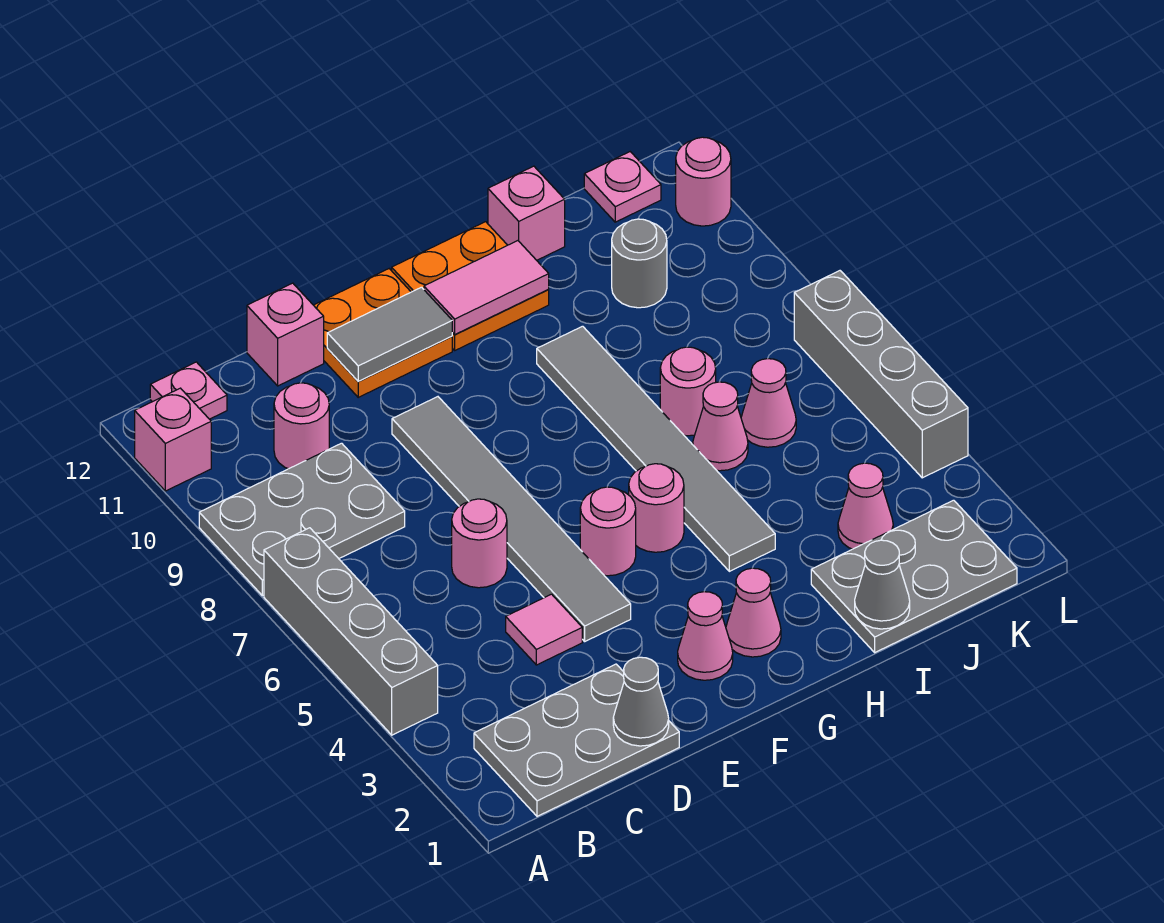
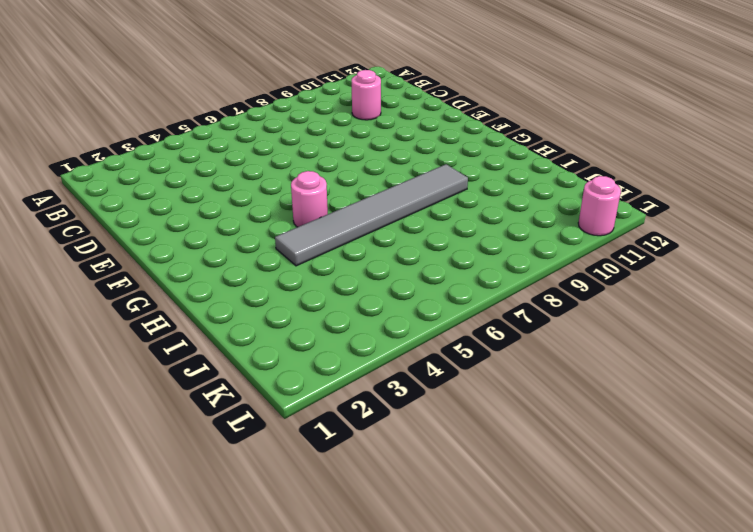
none -> grey 1x4 brick [264,528,438,735]
none -> grey 2x3 plate [199,443,405,596]
none -> pink 1x1 brick [135,388,211,491]
none -> grey 2x3 plate [474,664,679,816]

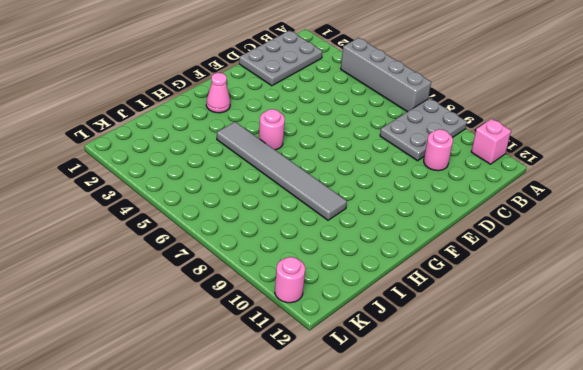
none -> pink 1x1 plate [150,362,227,419]
none -> pink 1x1 tile [506,594,582,665]
none -> pink 1x1 round brick [452,499,507,588]
none -> pink 1x1 brick [247,283,324,386]

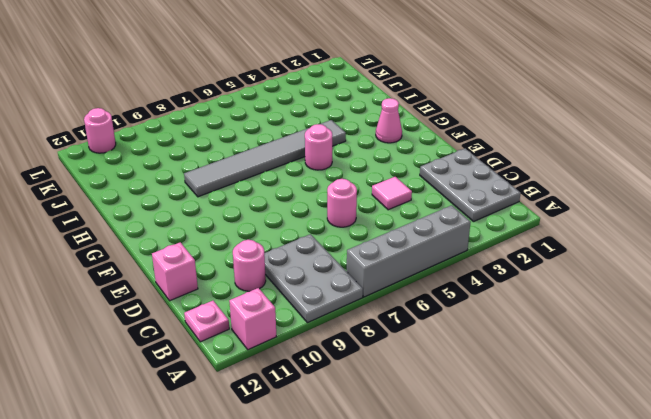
none -> grey 1x6 tile [392,397,631,641]
none -> orange 2x2 plate [314,269,452,397]
none -> pink 1x1 cone [678,592,733,680]
none -> pink 1x1 round brick [580,487,636,576]

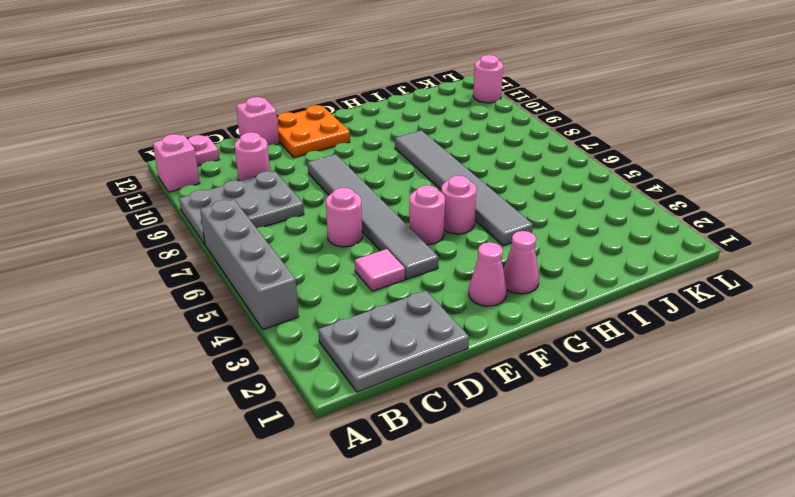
none -> orange 2x2 plate [392,222,549,350]
none -> grey 2x3 plate [811,500,1017,652]
none -> pink 1x1 cone [693,382,748,471]
none -> pink 1x1 round brick [660,347,716,436]

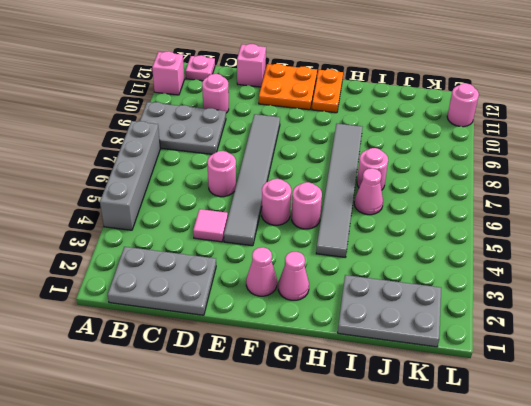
orange 1x2 plate [312,69,343,113] -> orange 2x2 plate [392,222,549,350]
none -> pink 1x1 brick [488,166,565,260]
none -> pink 1x1 cone [838,463,893,549]
none -> pink 1x1 cone [741,359,796,447]
none -> grey 1x1 round brick [612,219,667,308]

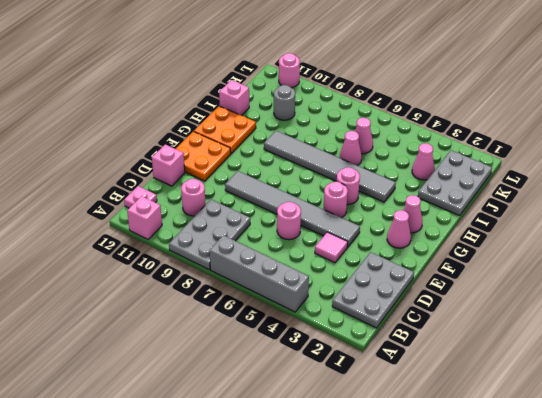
none -> pink 1x1 round brick [660,347,716,436]
none -> pink 1x1 plate [584,152,661,222]
none -> grey 1x4 brick [794,271,968,478]
none -> grey 1x1 cone [613,657,669,746]

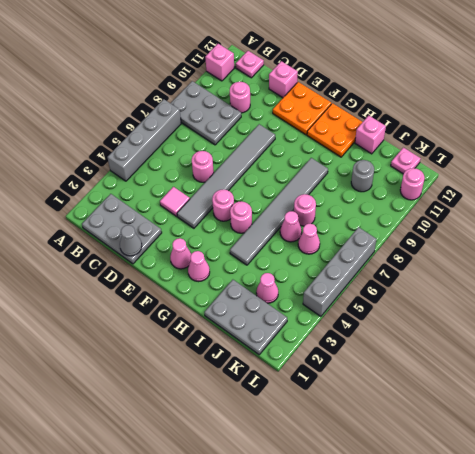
none -> grey 1x2 tile [327,287,452,381]
none -> pink 1x2 tile [424,241,549,335]
none -> grey 1x1 cone [855,540,910,629]

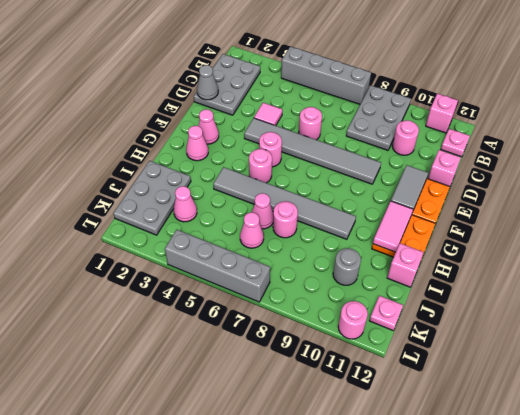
none -> grey 1x1 cone [855,540,910,629]

